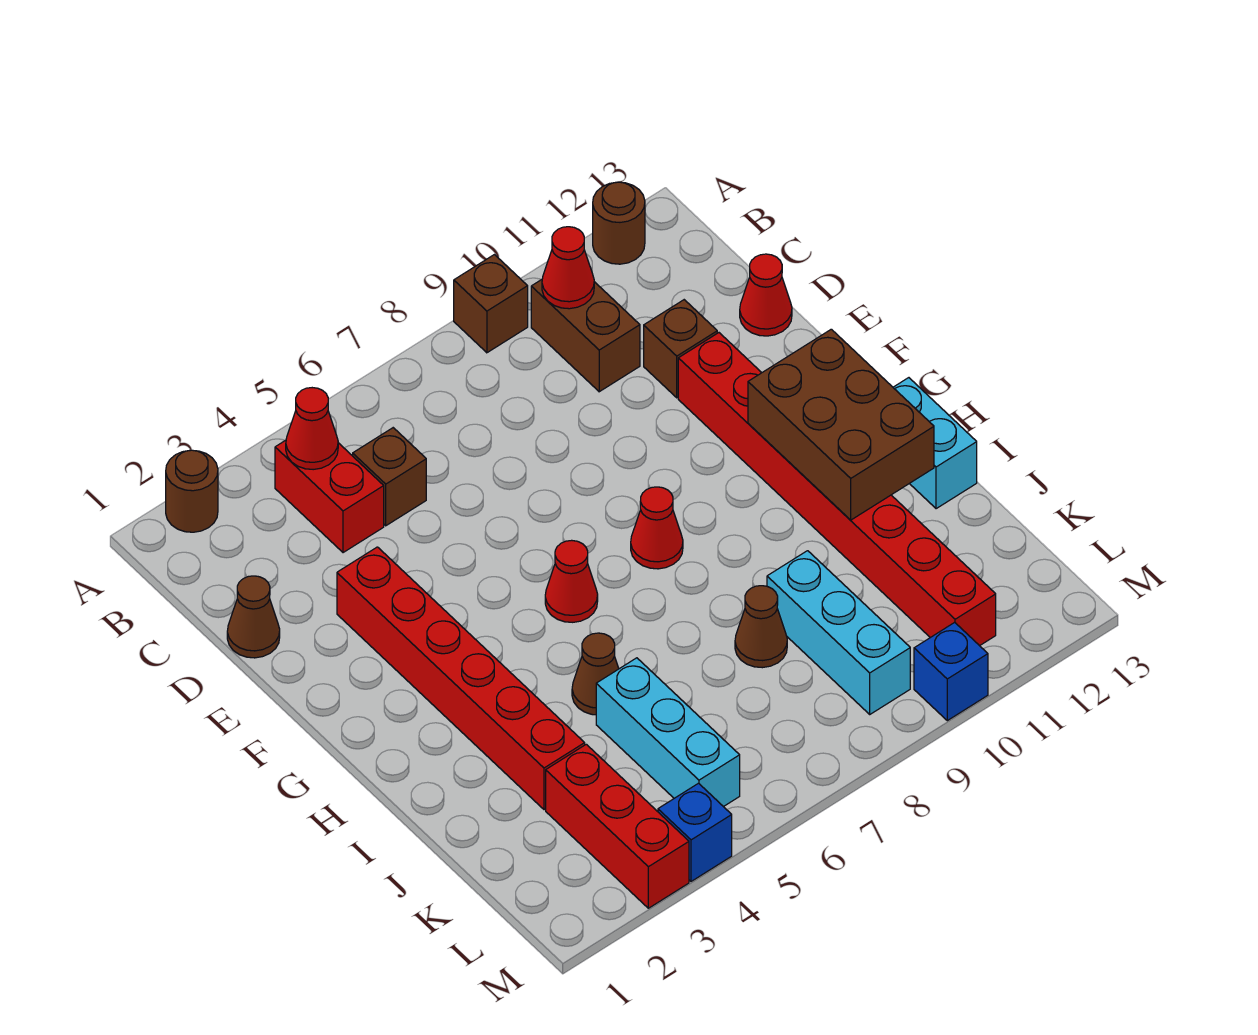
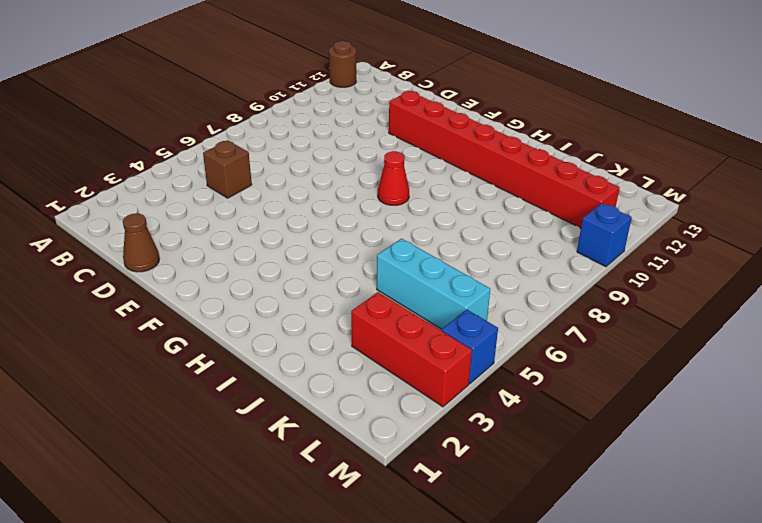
none -> brown 1x1 round brick [166,450,218,532]
none -> brown 1x1 brick [454,255,528,353]
none -> red 1x2 brick [275,440,384,553]

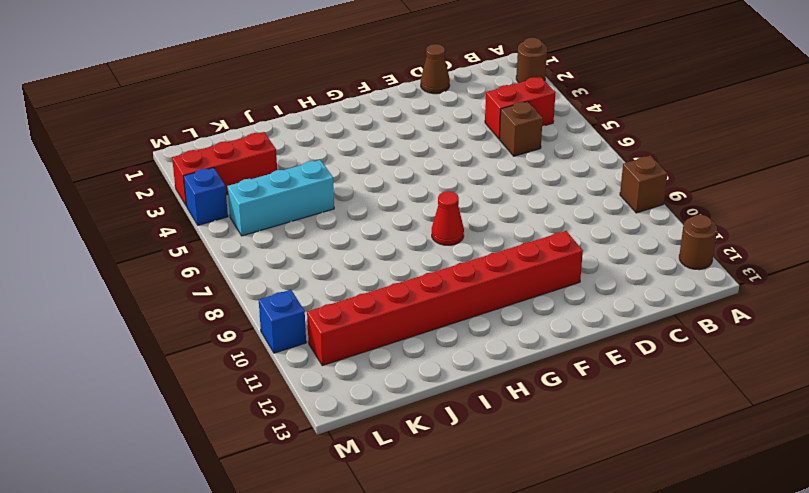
none -> brown 1x2 brick [531,280,640,392]
none -> brown 1x1 brick [644,300,717,398]
none -> red 1x1 cone [740,254,792,336]

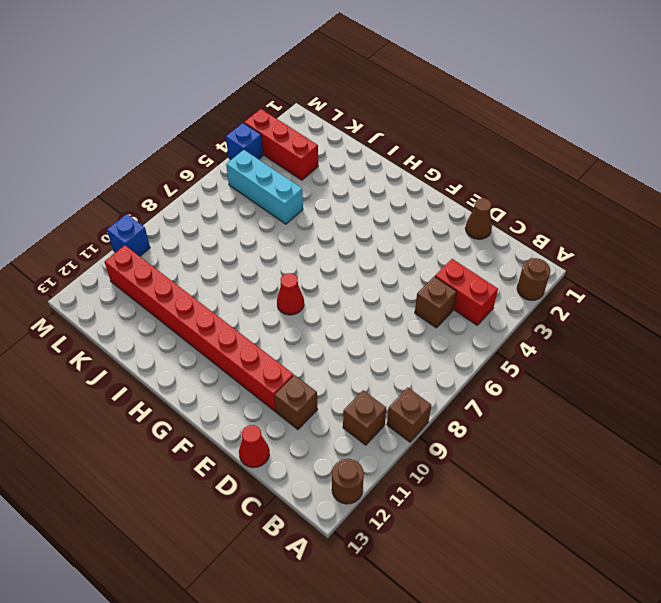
brown 1x1 brick [343,390,386,445] -> brown 1x2 brick [531,280,640,392]
none -> red 1x6 brick [337,547,585,810]
none -> red 1x1 cone [545,540,598,622]
none -> cyan 1x2 brick [893,378,977,509]

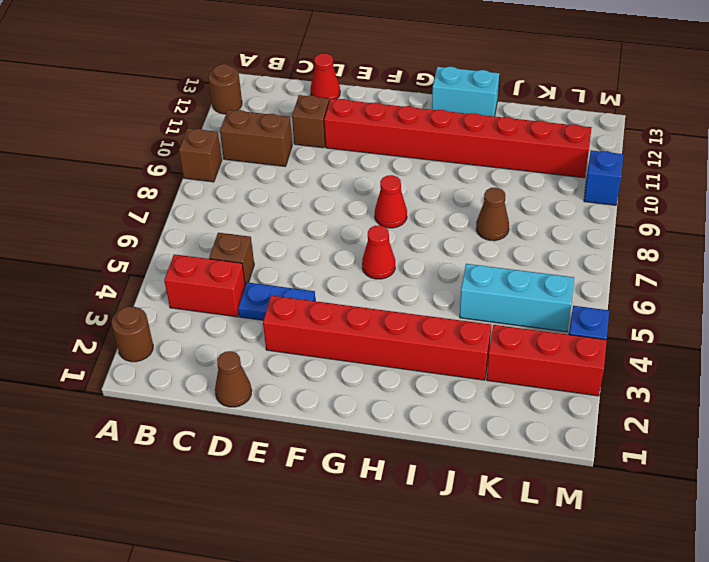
blue 1x2 plate [238,282,315,320] -> none
none -> brown 1x1 cone [572,633,619,715]
none -> cyan 1x3 brick [767,551,910,714]
none -> red 1x1 cone [286,388,338,470]

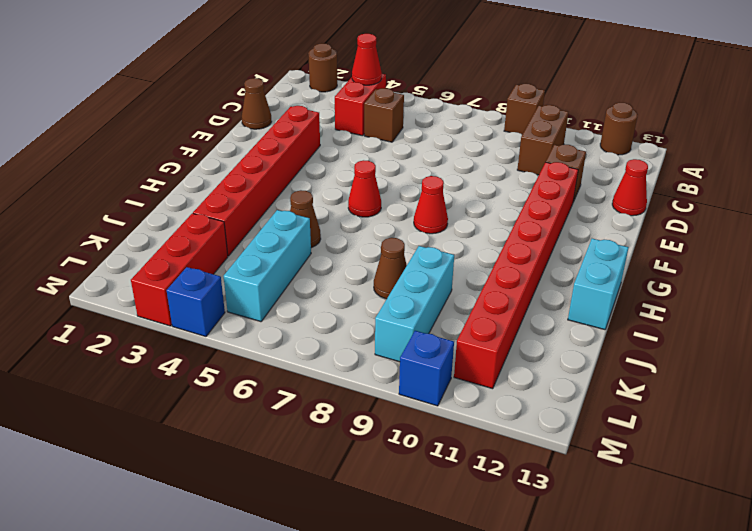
none -> red 1x1 cone [542,227,594,309]
none -> brown 2x3 brick [748,329,934,520]

